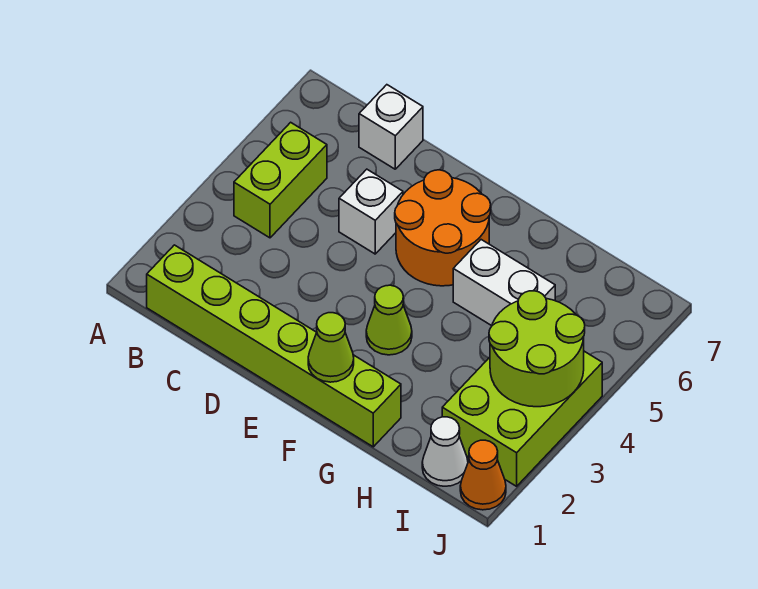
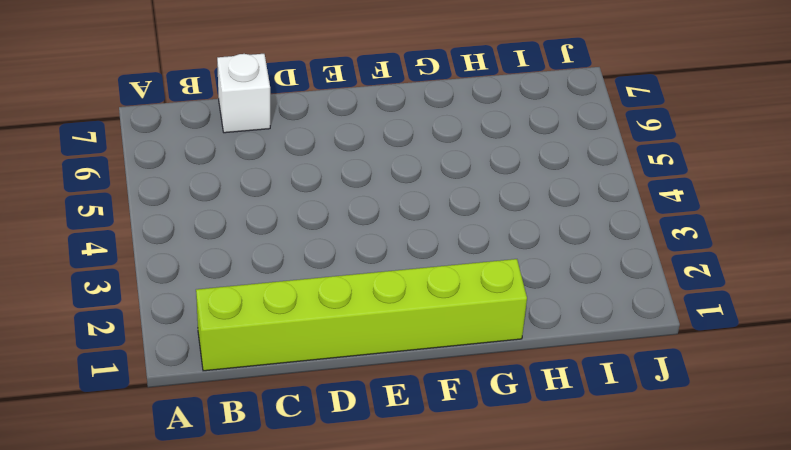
none -> lime 1x2 brick [234,122,327,238]
none -> white 1x1 brick [339,169,403,254]
none -> orange 2x2 round brick [395,170,491,286]

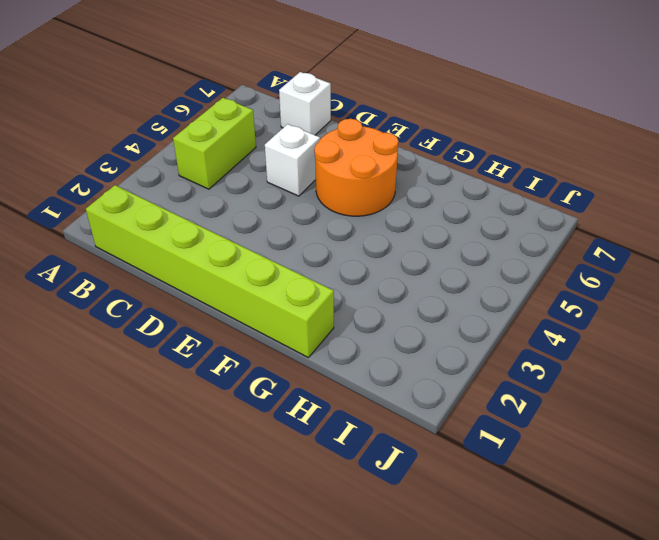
none -> lime 1x1 cone [366,285,412,355]
none -> white 1x2 brick [453,240,555,326]
none -> white 1x1 cone [422,417,468,486]

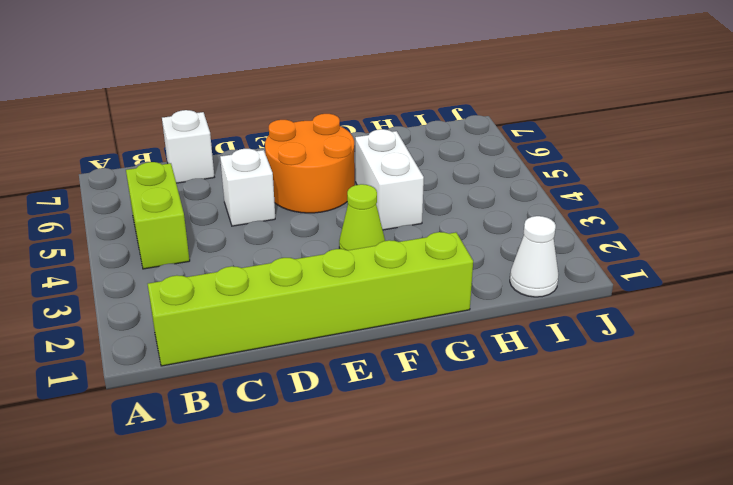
white 1x2 brick [355,129,424,230] -> white 1x2 brick turned to [453,240,555,326]
none -> lime 2x3 brick [442,351,602,486]
none -> orange 1x1 cone [460,440,506,510]
none -> lime 1x1 cone [308,313,354,382]

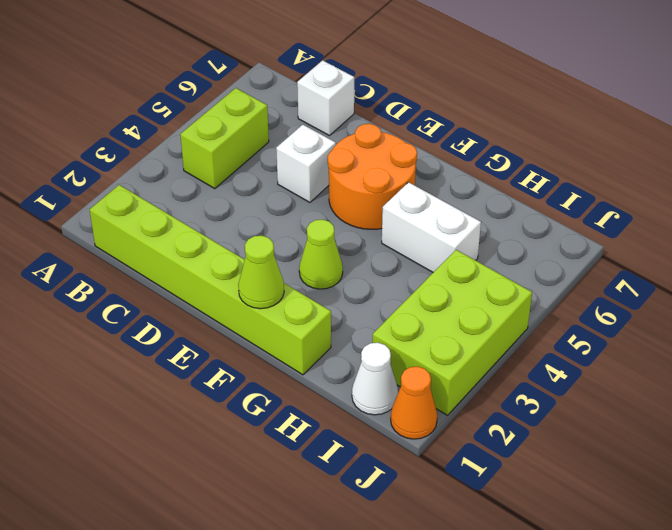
none -> lime 2x2 round brick [489,291,585,407]

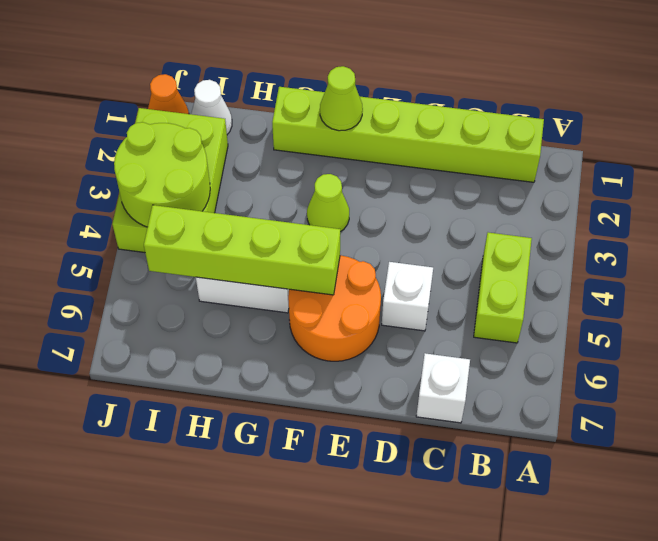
lime 1x4 brick [144,205,340,295] -> none

